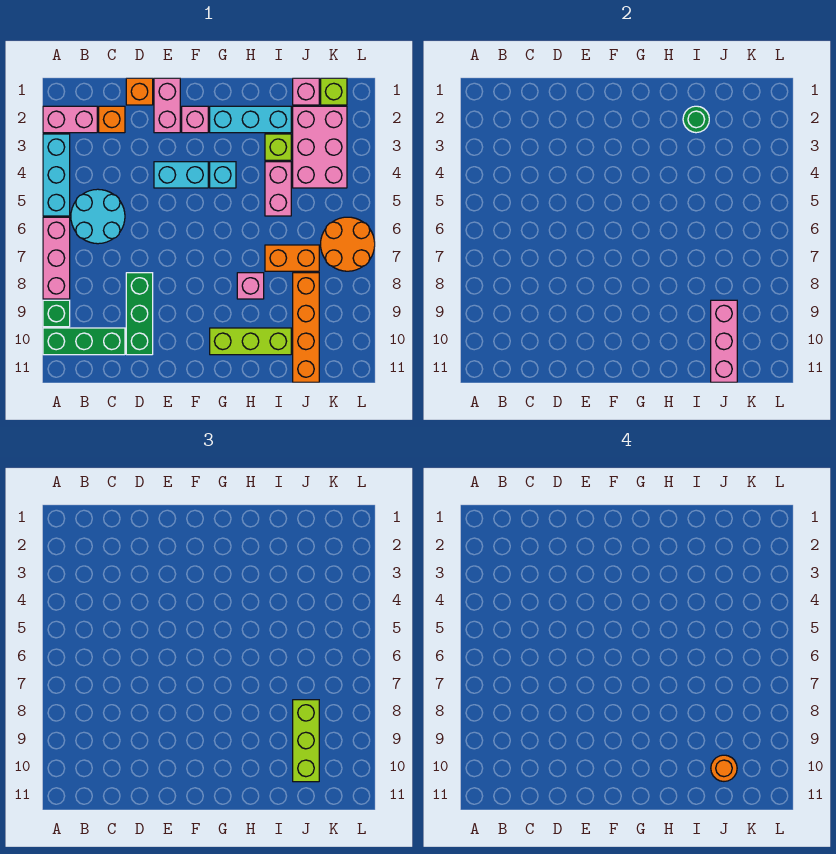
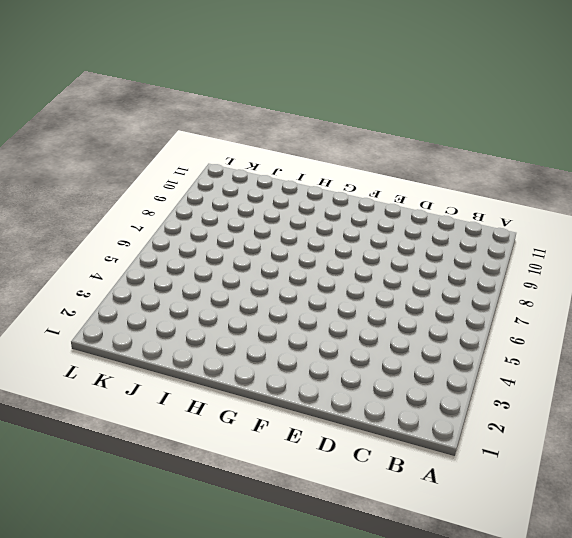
none -> pink 1x2 brick [43,106,97,133]
none -> cyan 1x3 brick [43,134,70,216]
none -> pink 1x3 brick [43,217,70,299]

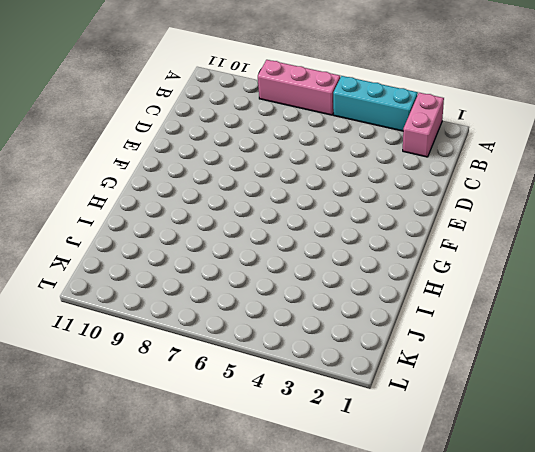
none -> green 1x1 brick [43,300,70,327]
none -> green 1x3 brick [43,328,125,355]
none -> cyan 2x2 round brick [71,189,125,244]

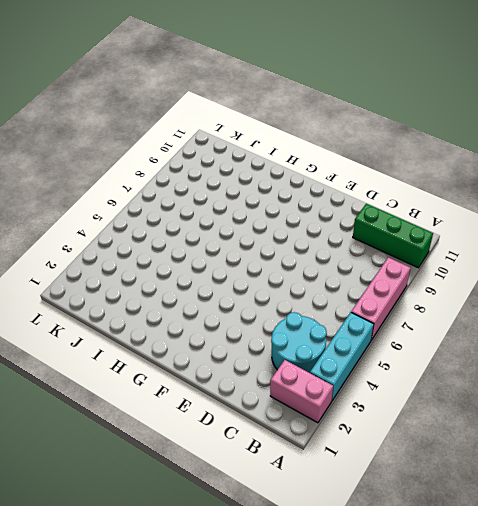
cyan 2x2 round brick [271,312,327,373] -> cyan 2x2 round brick moved to [71,189,125,244]
none -> green 1x1 brick [43,300,70,327]
none -> orange 1x1 brick [99,106,125,133]
none -> orange 1x1 brick [126,78,153,105]

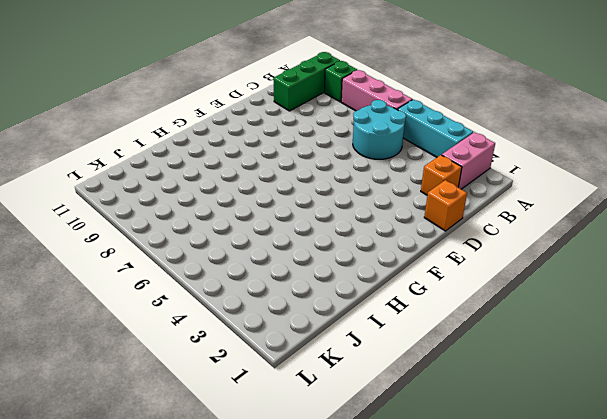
none -> green 1x3 brick [126,273,153,355]
none -> pink 1x2 brick [154,78,180,133]
none -> cyan 1x2 brick [154,162,208,188]

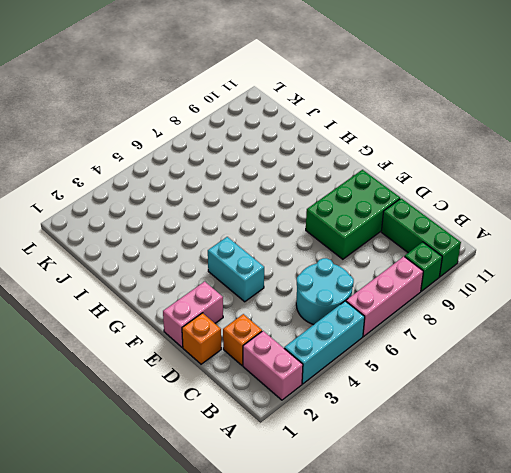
green 2x3 brick [306,170,400,259] -> green 1x3 brick [126,273,153,355]
none -> pink 1x1 brick [182,106,208,133]
none -> cyan 1x3 brick [210,106,291,133]
none -> cyan 1x1 brick [210,162,236,188]

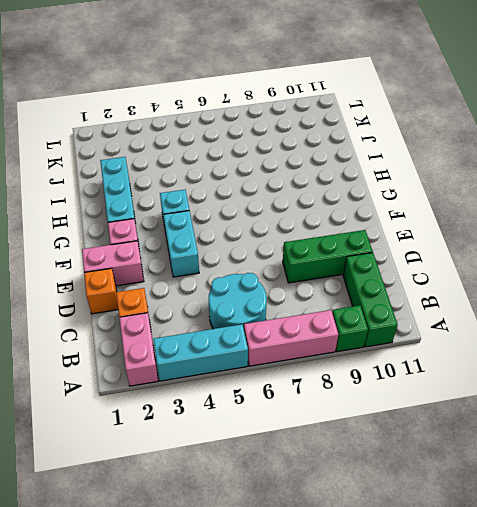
none -> lime 1x3 brick [210,328,291,355]
none -> pink 1x1 brick [237,273,264,299]
none -> lime 1x1 brick [265,134,291,160]

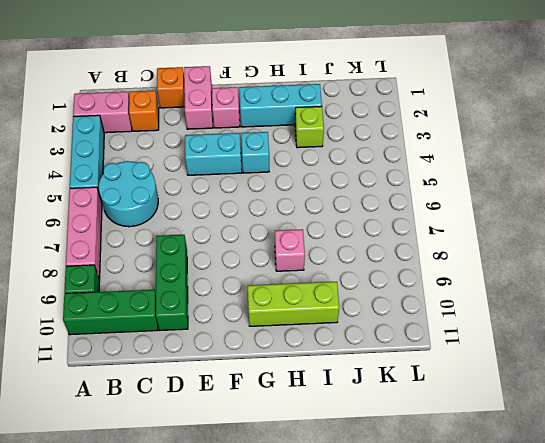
none -> pink 1x2 brick [265,162,291,216]
none -> orange 1x2 brick [265,245,319,271]
none -> pink 1x1 brick [293,78,319,105]

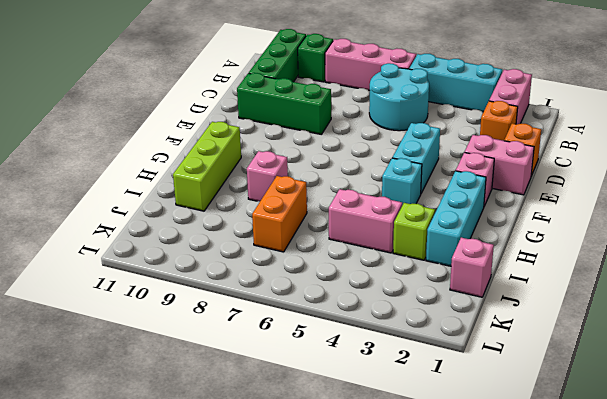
none -> pink 2x3 brick [293,106,347,188]
none -> orange 1x4 brick [293,273,319,382]
none -> lime 1x1 brick [321,78,347,105]

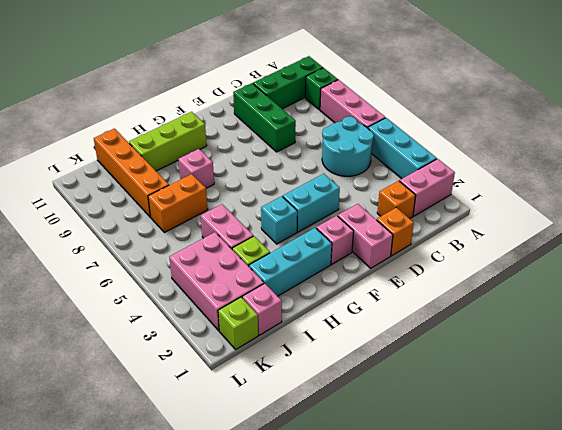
none -> orange 2x2 round brick [321,217,375,271]
none -> green 1x1 round brick [683,106,709,133]
none -> pink 1x3 brick [711,300,737,382]

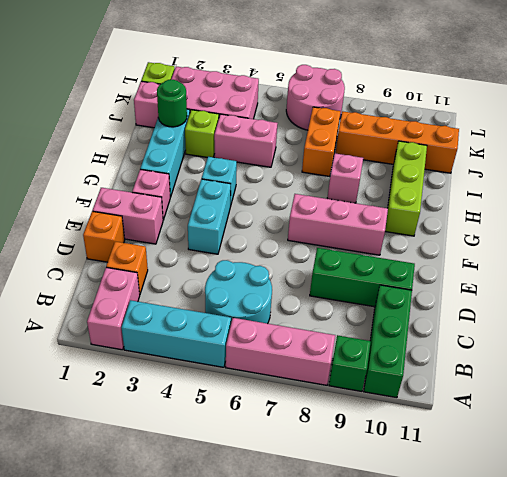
pink 1x3 brick [288,194,388,255] -> pink 1x3 brick moved to [711,300,737,382]
pink 2x2 round brick [286,65,345,130] -> orange 2x2 round brick [321,217,375,271]
none -> lime 1x3 brick [293,700,319,782]
none -> orange 1x1 round brick [711,755,737,781]

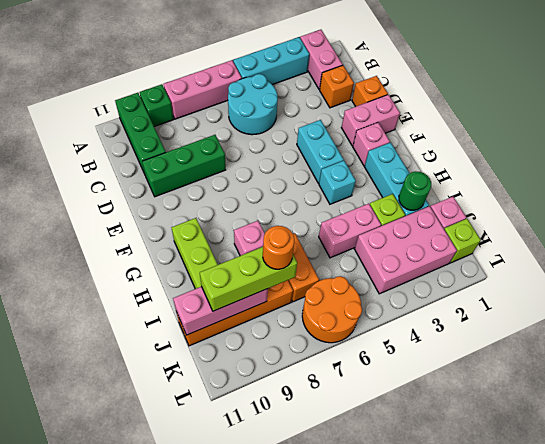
orange 1x1 round brick [263,226,294,269] -> orange 1x1 round brick moved to [711,755,737,781]

